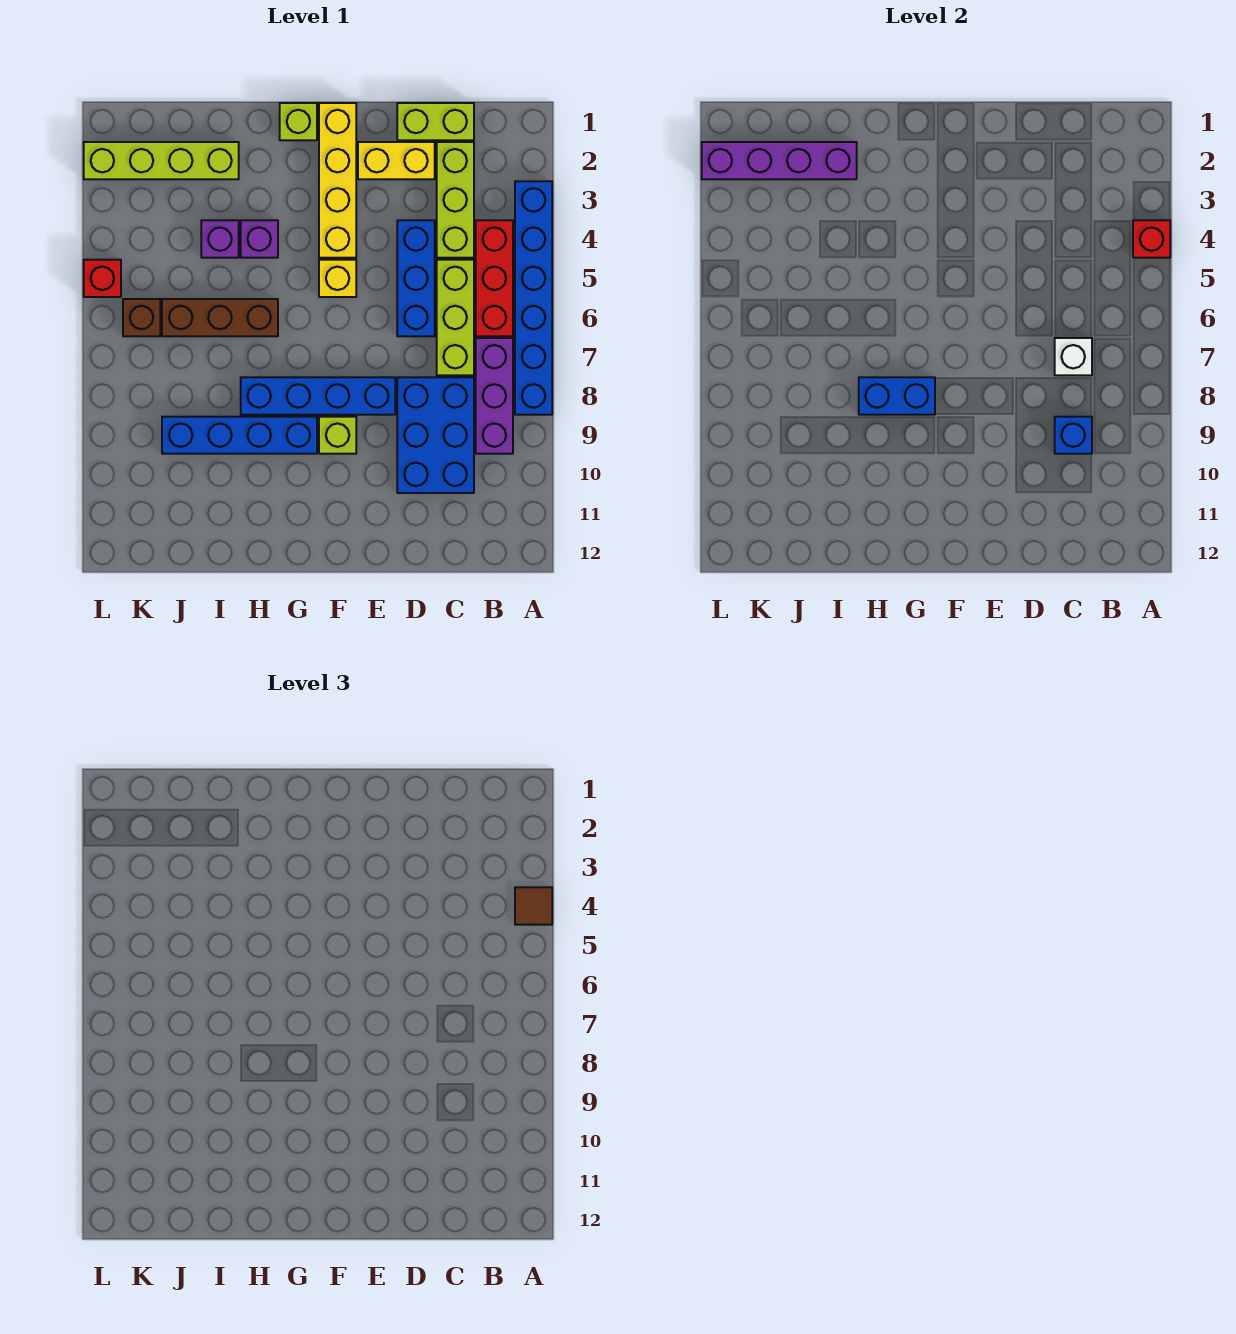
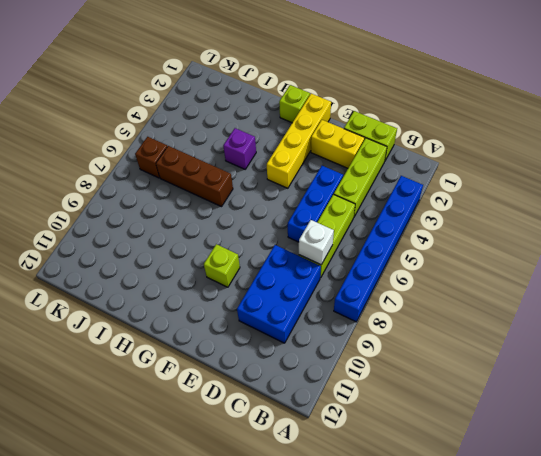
none -> red 1x3 brick [476,220,513,336]
none -> purple 1x3 brick [476,338,513,454]
none -> blue 1x4 brick [241,377,395,415]

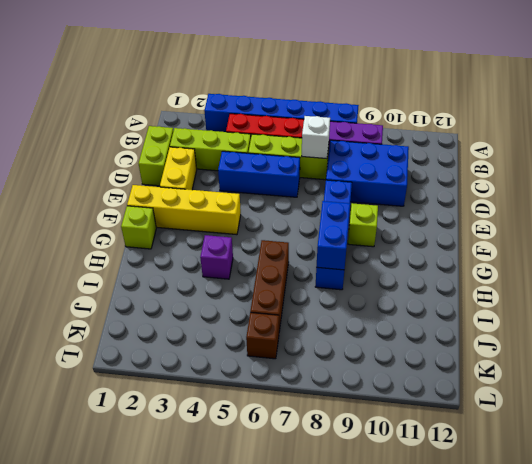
none -> yellow 1x1 brick [319,260,356,297]
none -> blue 1x4 brick [162,417,317,454]
none -> lime 1x4 brick [84,142,239,179]

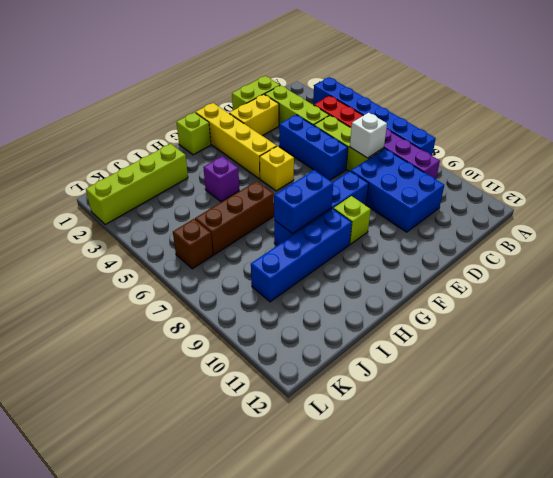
none -> purple 1x1 brick [201,220,239,258]
none -> red 1x1 brick [84,260,121,297]
none -> red 1x1 brick [1133,220,1170,258]

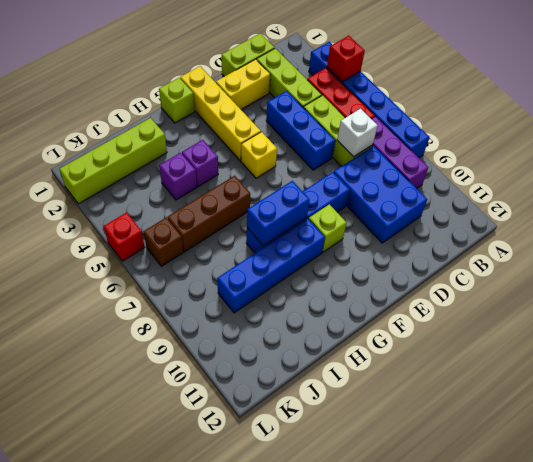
none -> blue 1x1 brick [1055,417,1092,454]
none -> purple 1x4 brick [702,142,857,179]
none -> brown 1x1 tile [515,887,552,925]

